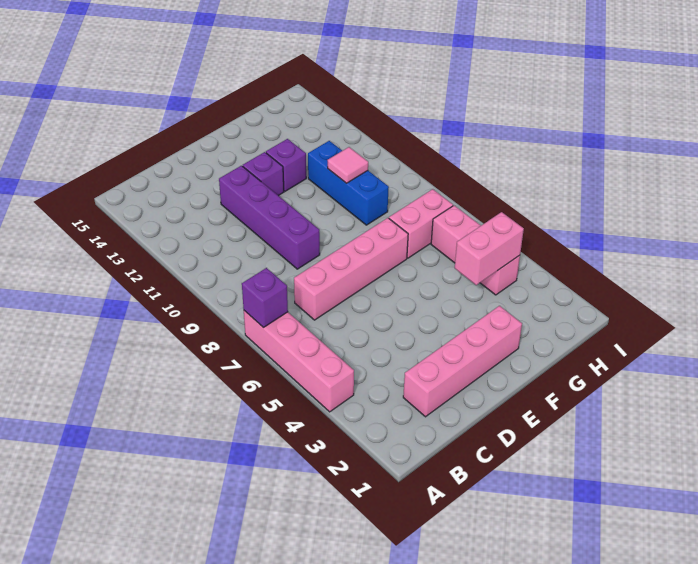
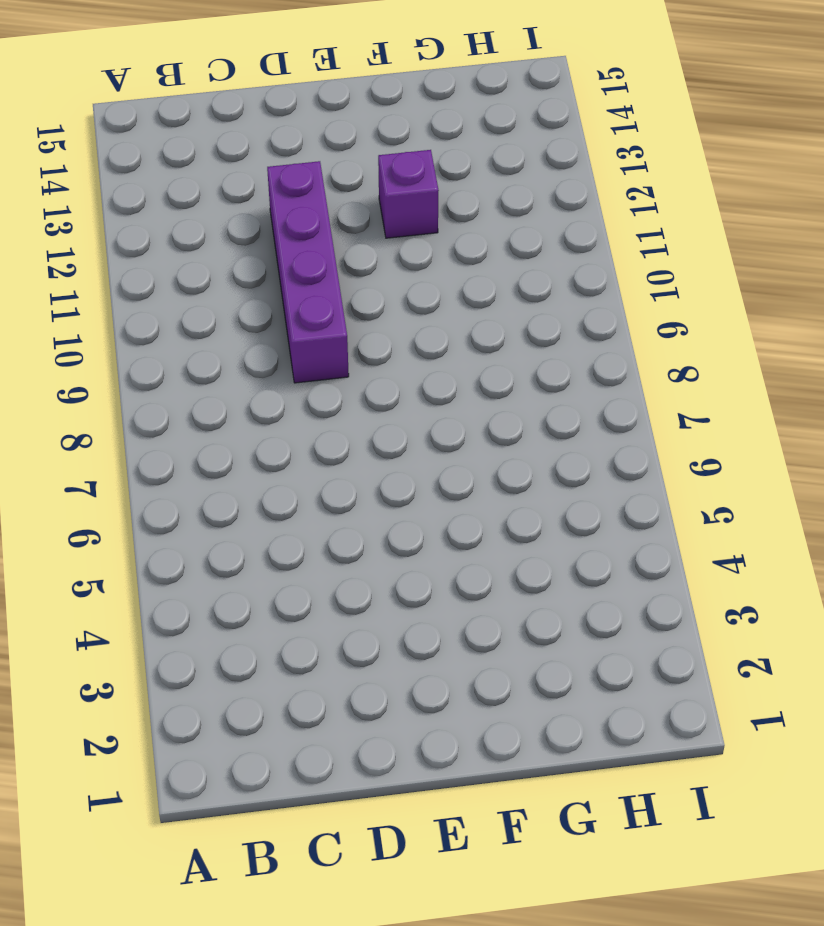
none -> pink 1x4 brick [244,311,354,412]
none -> pink 1x4 brick [403,306,522,417]
none -> pink 1x4 brick [294,218,408,320]

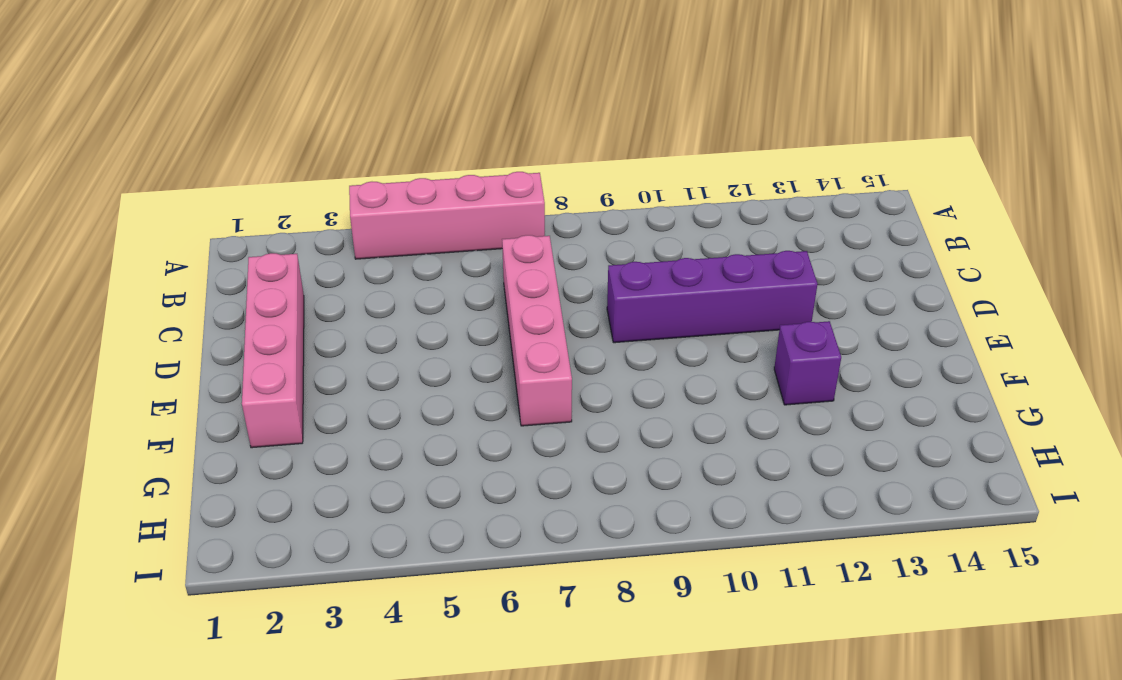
none -> purple 1x1 brick [243,152,284,196]
none -> pink 1x2 brick [389,189,453,258]
none -> blue 1x3 brick [308,141,389,225]

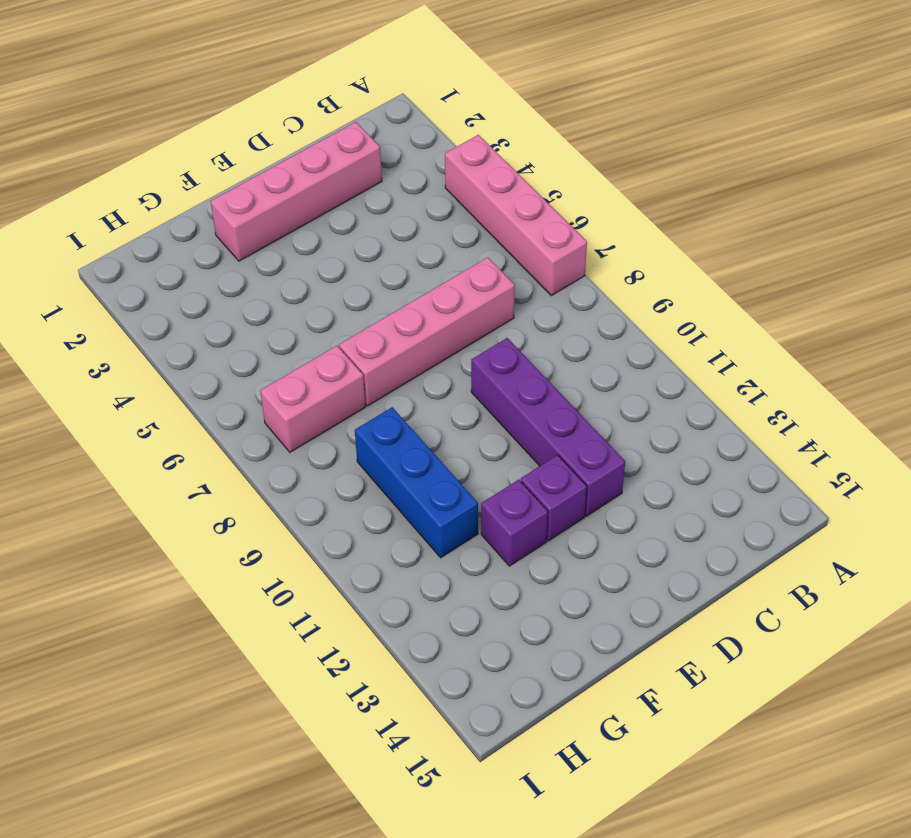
none -> pink 1x3 brick [431,206,520,295]
none -> purple 1x1 brick [242,268,288,327]
none -> pink 1x2 brick [455,212,524,285]

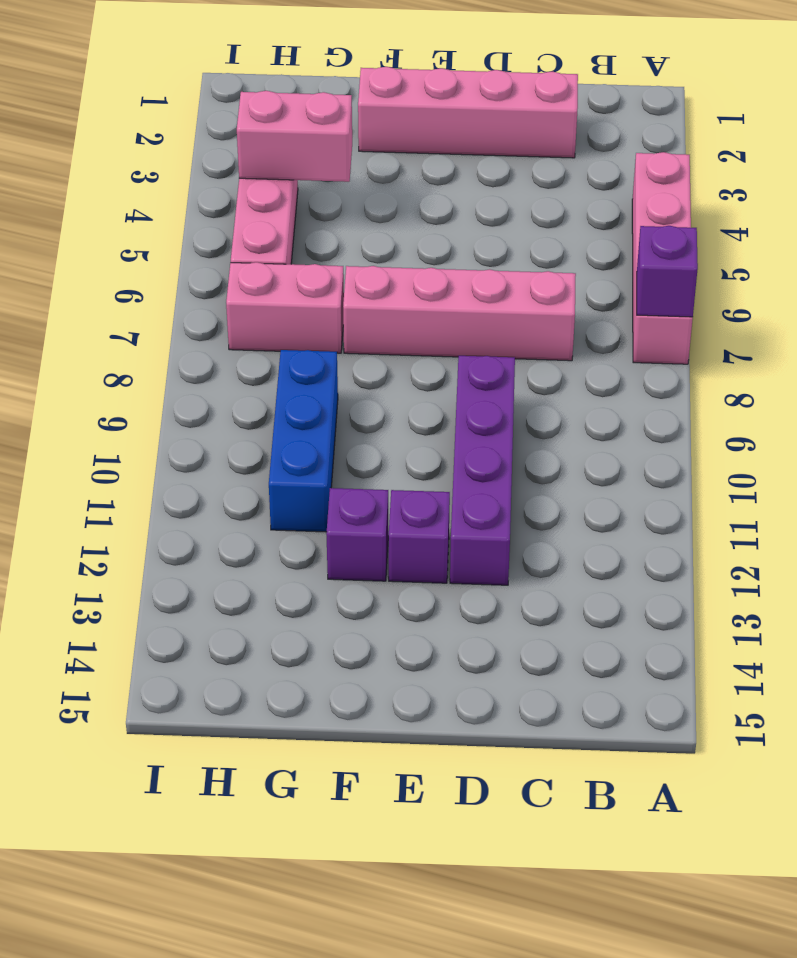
none -> pink 1x1 tile [328,147,368,183]

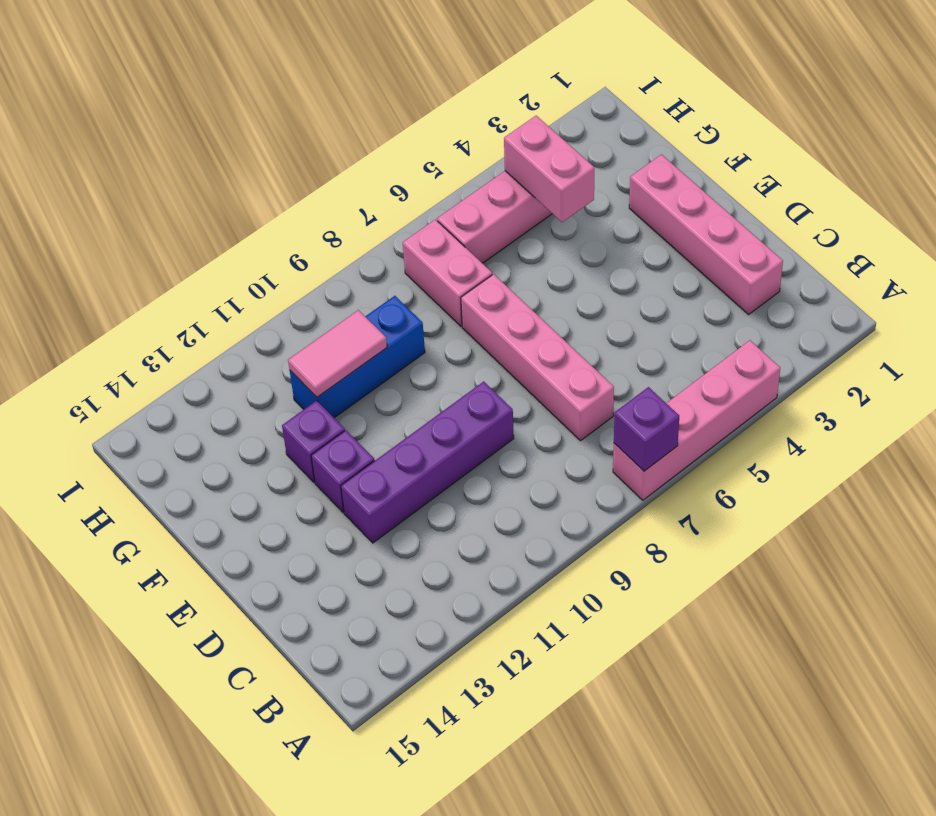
pink 1x2 tile [288,310,387,397] -> pink 1x1 tile [328,147,368,183]

